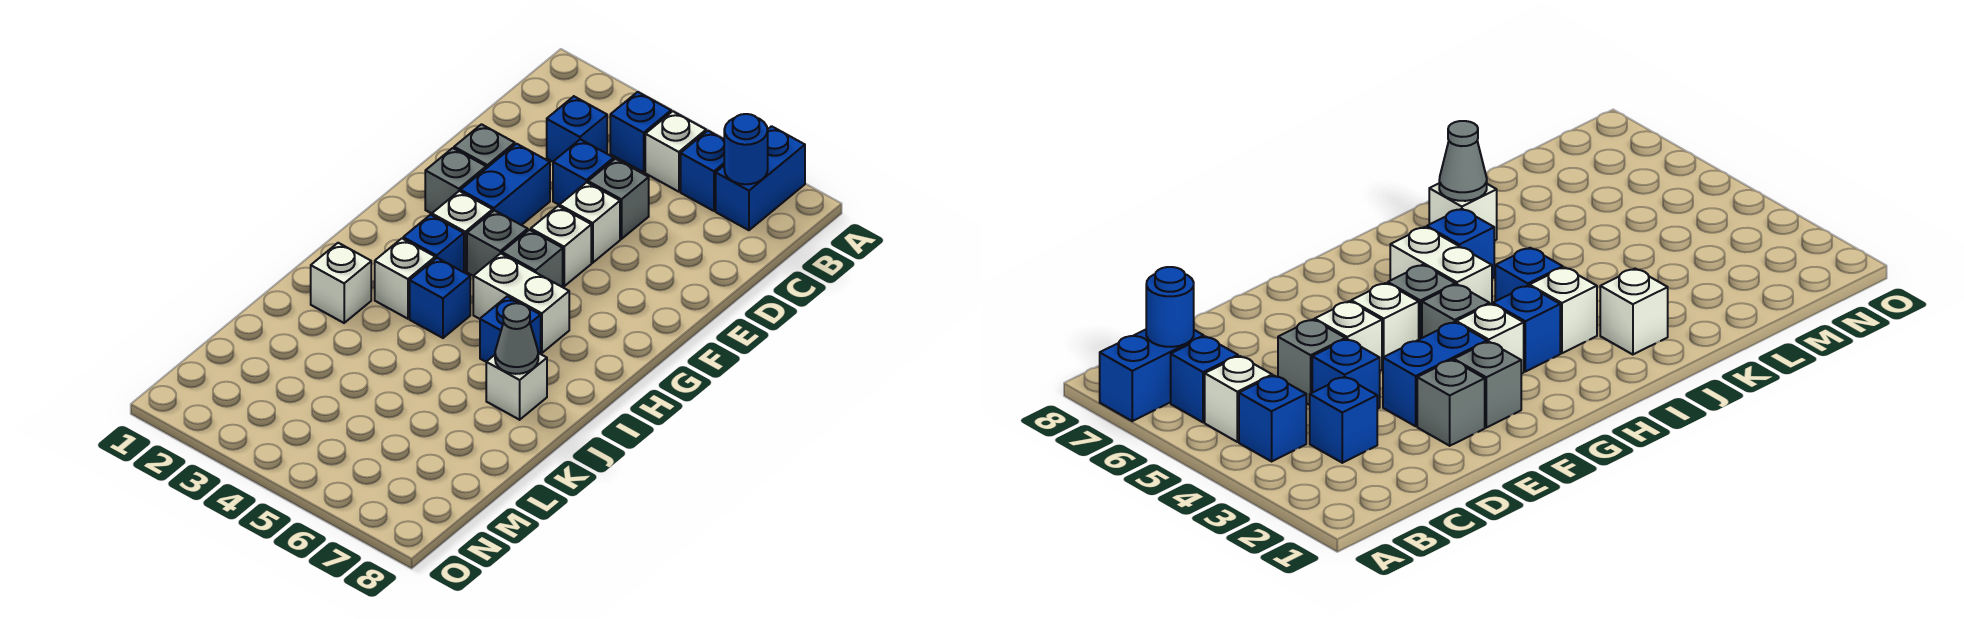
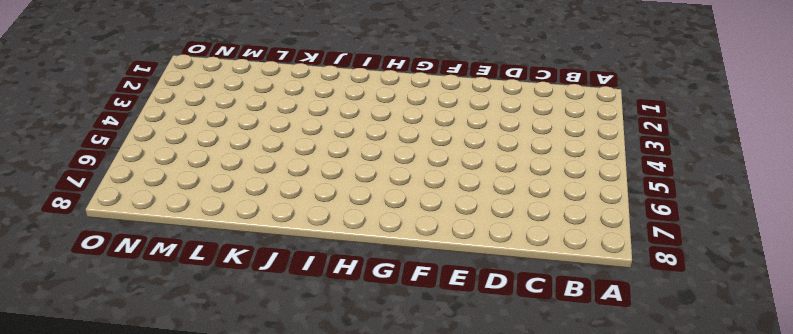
none -> blue 1x2 brick [716,126,805,230]
none -> blue 1x1 brick [610,92,671,172]
none -> white 1x1 brick [645,111,706,192]

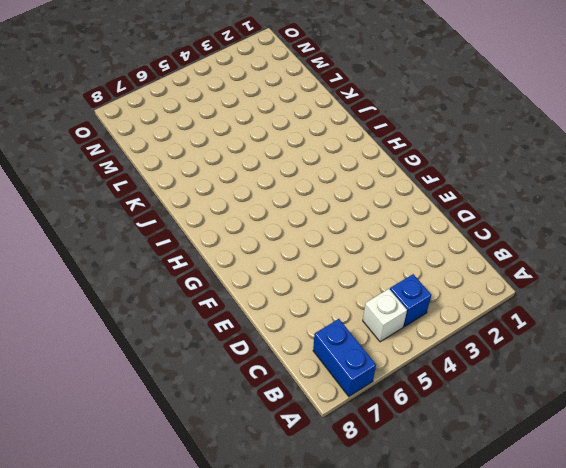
none -> blue 1x1 brick [681,131,724,211]
none -> blue 1x1 brick [547,96,607,162]
none -> blue 1x1 brick [553,139,614,205]

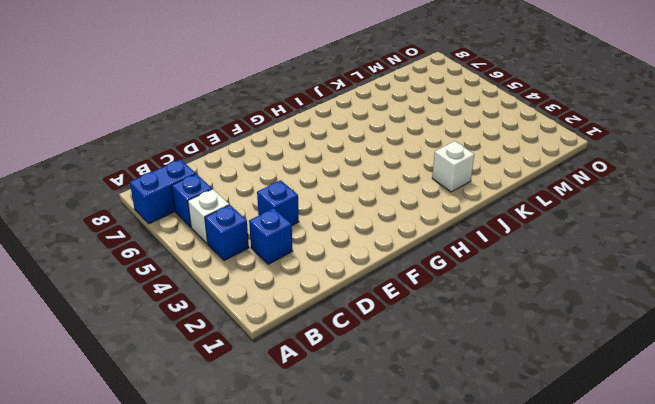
none -> grey 1x1 brick [588,159,649,239]
none -> grey 1x1 brick [454,124,515,168]
none -> blue 1x2 brick [461,144,550,225]

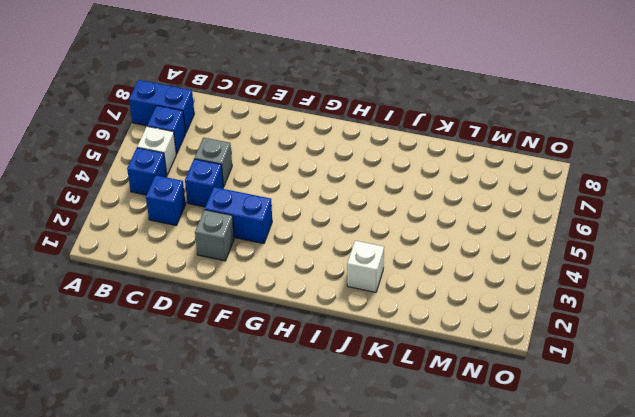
none -> white 1x1 brick [559,182,620,263]
none -> grey 1x1 brick [425,148,486,213]
none -> white 1x1 brick [531,206,591,286]

